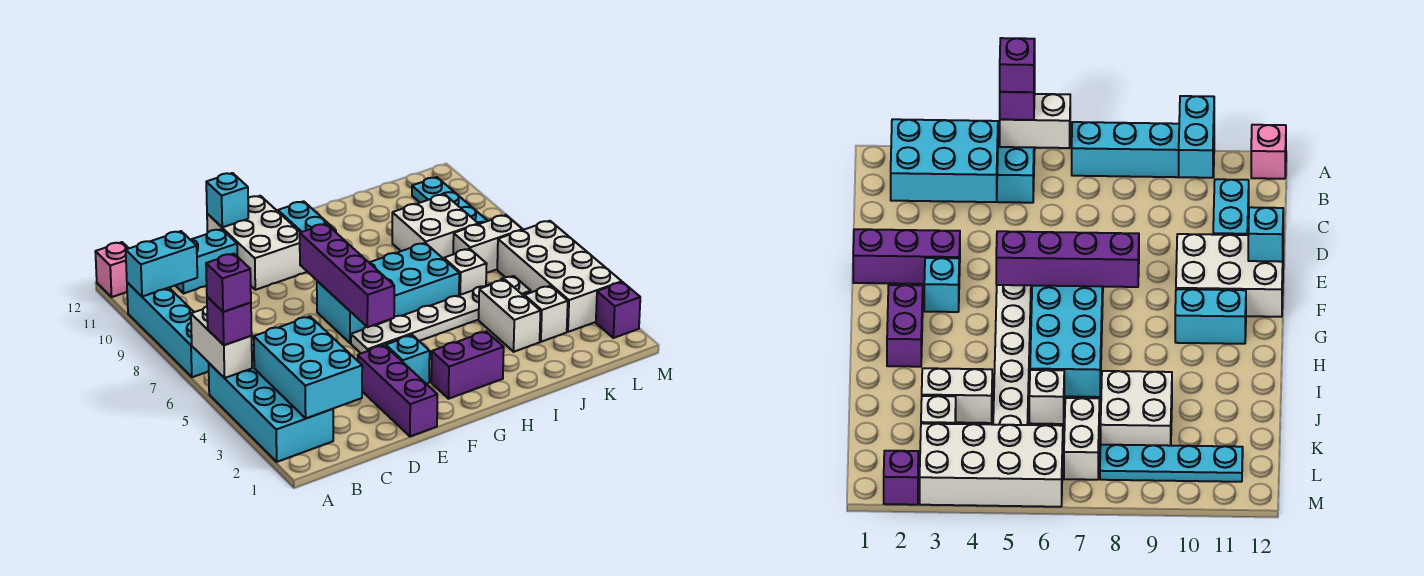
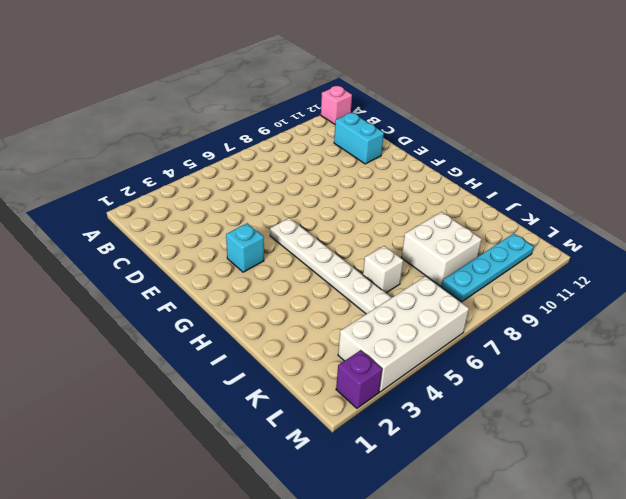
none -> cyan 2x4 brick [209,345,333,462]
none -> cyan 1x4 brick [127,282,209,377]
none -> purple 1x3 brick [358,345,437,437]

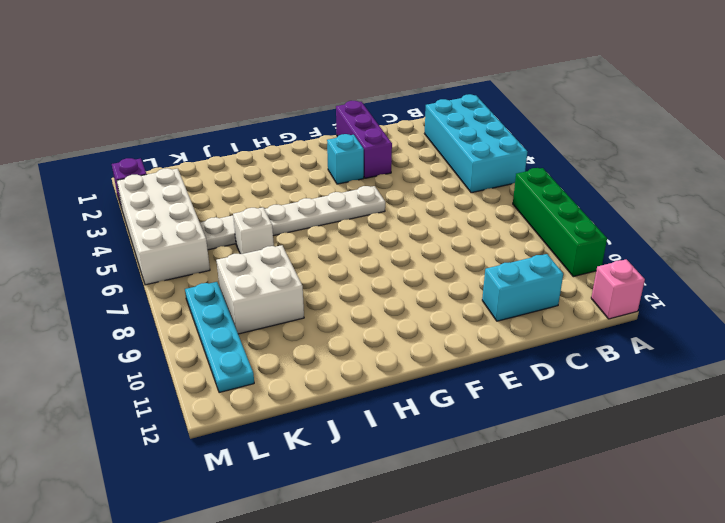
green 1x4 brick [513,168,607,277] -> cyan 1x4 brick [127,282,209,377]
none -> white 2x3 brick [207,196,307,290]
none -> cyan 2x4 brick [317,243,459,343]
none -> purple 1x2 brick [431,331,504,399]

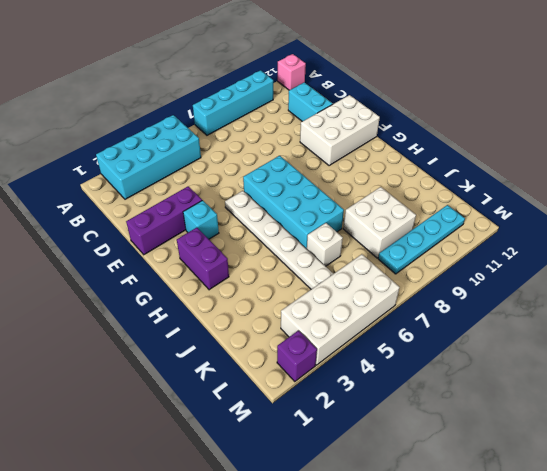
none -> cyan 1x2 brick [278,201,336,232]
none -> white 1x2 brick [479,280,540,352]
none -> white 1x1 brick [524,286,568,342]

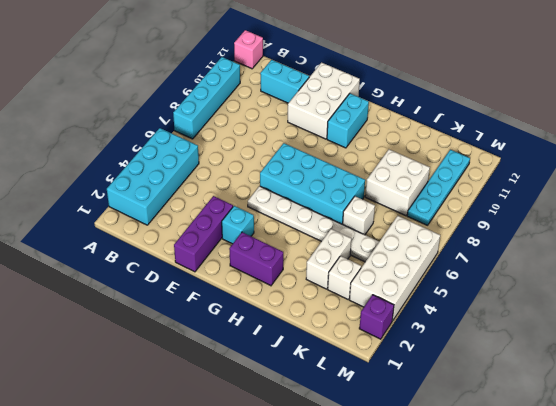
none -> white 1x2 brick [453,215,523,273]
none -> white 1x2 brick [191,306,252,378]
none -> cyan 1x2 brick [126,231,197,297]

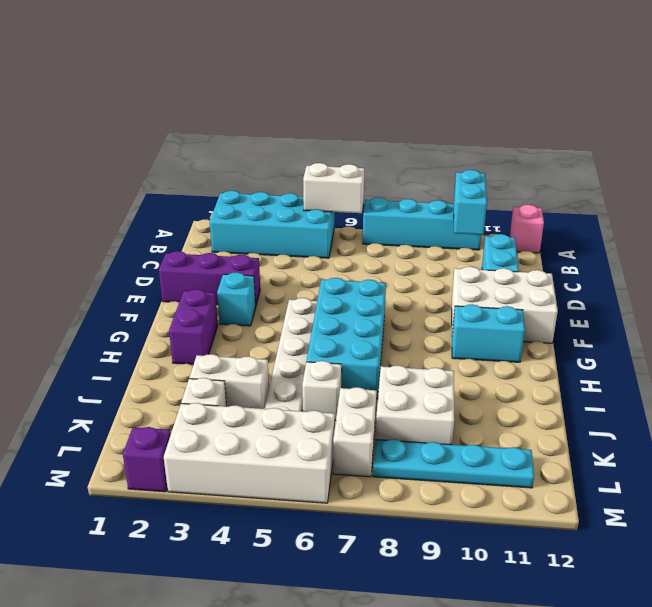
none -> cyan 2x3 brick [254,316,362,418]
none -> cyan 1x1 brick [206,173,248,227]
none -> purple 1x4 brick [300,224,394,327]

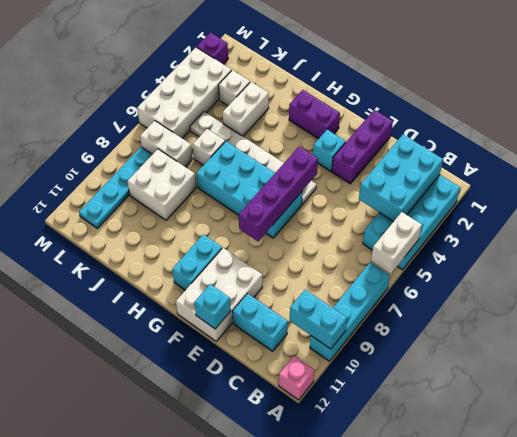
none -> purple 1x1 brick [207,297,252,345]
none -> purple 1x1 brick [206,254,251,312]

